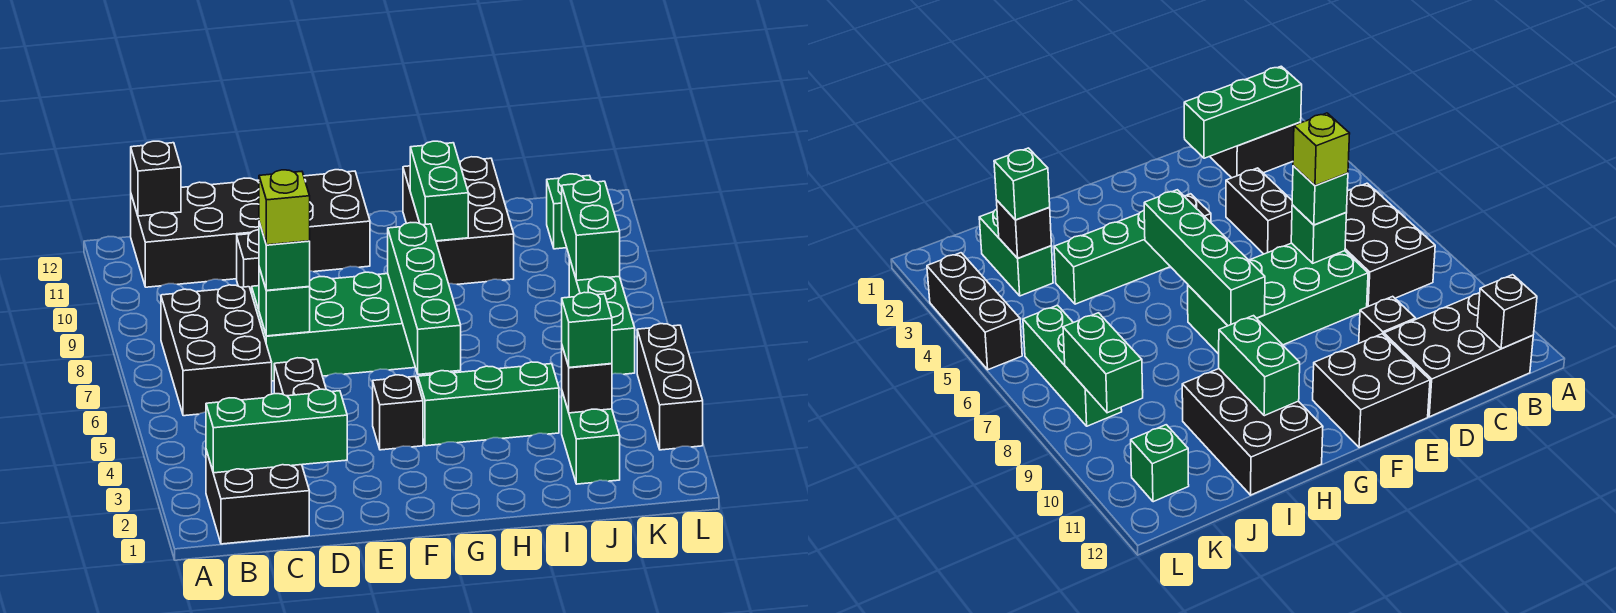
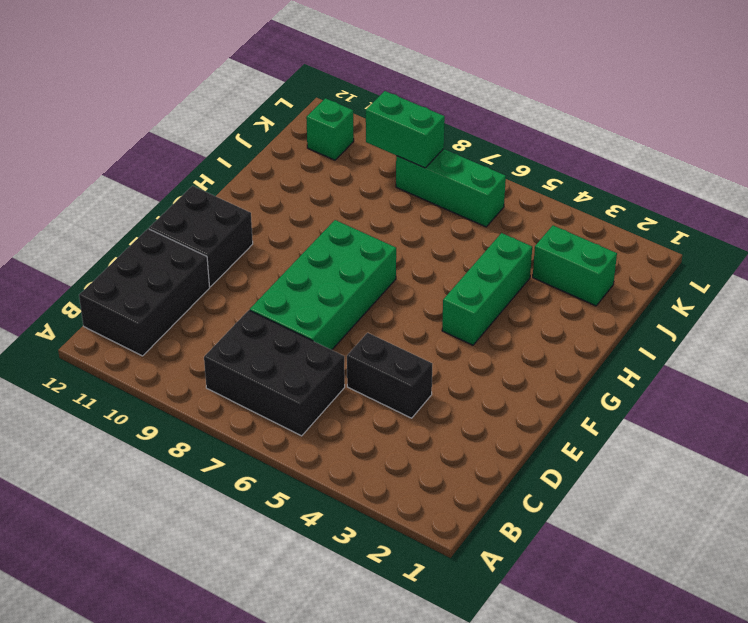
none -> black 2x2 brick [206,450,309,544]
none -> black 1x1 brick [237,230,259,293]
none -> black 1x1 brick [373,375,423,450]

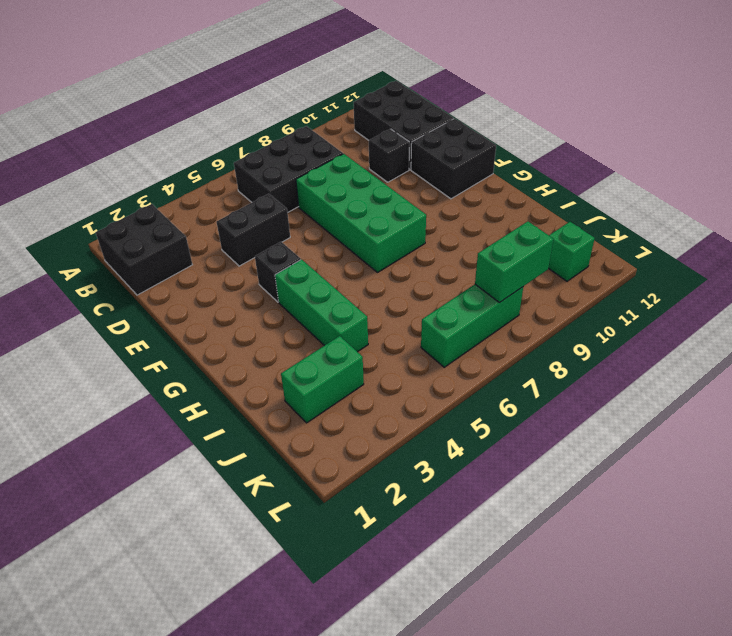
none -> black 2x3 brick [403,157,514,284]
none -> black 1x3 brick [637,324,703,450]
none -> green 1x3 brick [206,389,347,473]

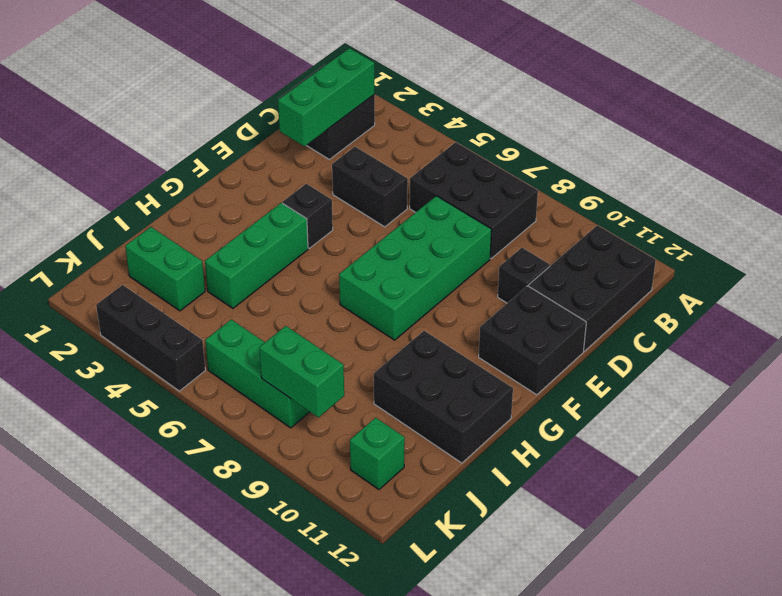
none -> black 1x1 brick [131,141,181,216]
none -> green 1x1 brick [259,268,310,336]
none -> green 1x4 brick [388,223,461,374]

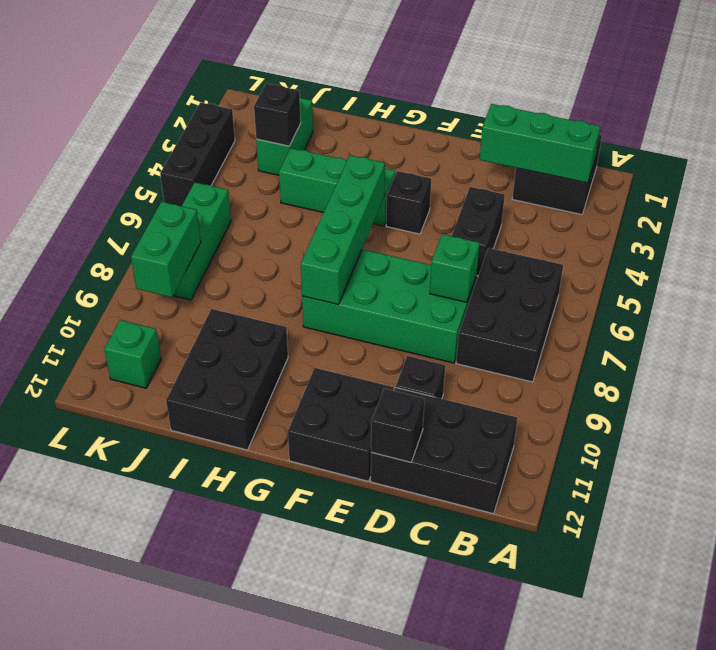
black 1x1 brick [371,389,424,462] -> black 1x1 brick moved to [131,141,181,216]
none -> green 1x2 brick [410,141,468,241]
none -> green 1x1 brick [259,222,310,290]
none -> green 1x1 brick [562,292,612,367]

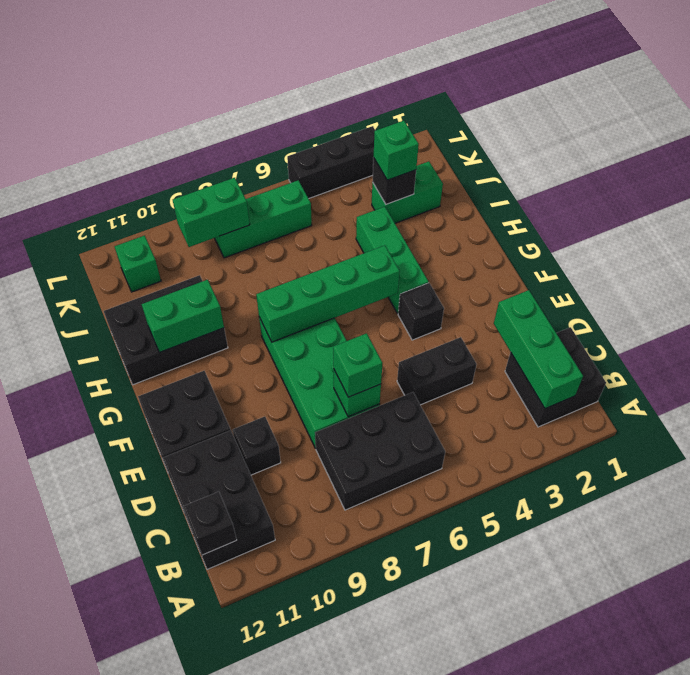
none -> lime 1x1 brick [259,170,310,245]

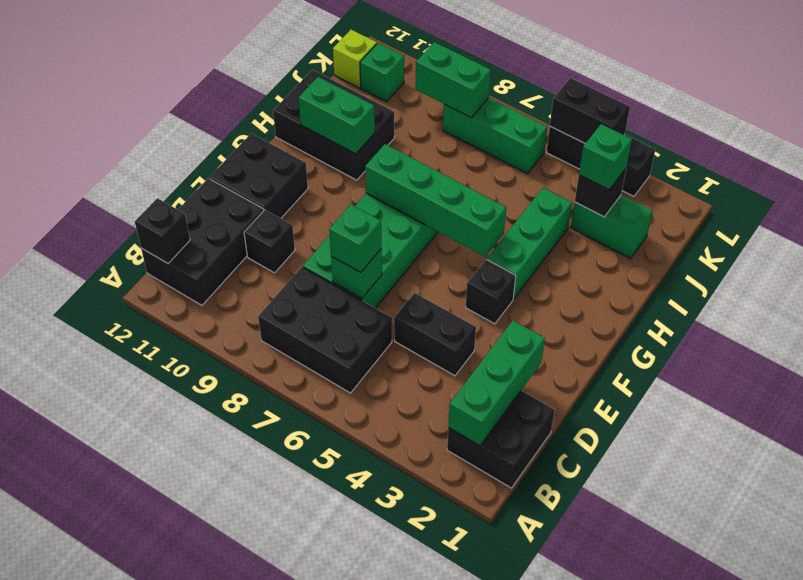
lime 1x1 brick [333,30,377,88] -> lime 1x1 brick moved to [259,170,310,245]
black 1x2 brick [550,78,630,143] -> none

